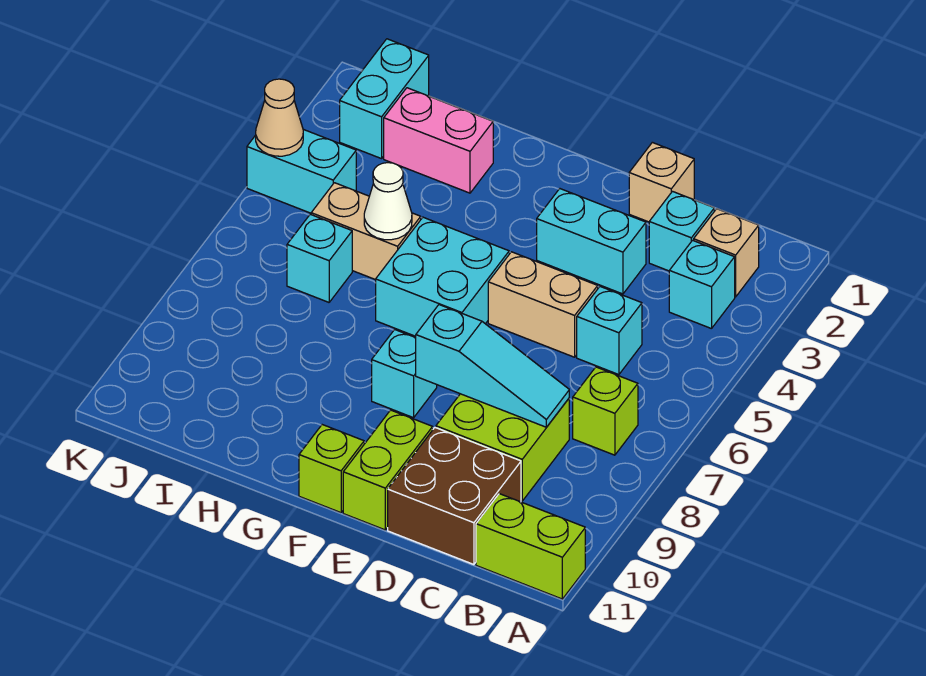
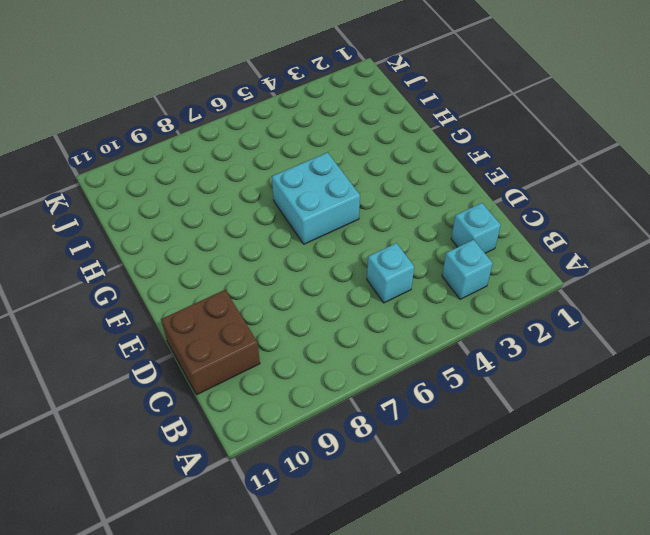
none -> lime 1x2 brick [476,494,585,599]
none -> tan 1x1 brick [694,209,759,297]
none -> lime 1x1 brick [573,367,638,455]

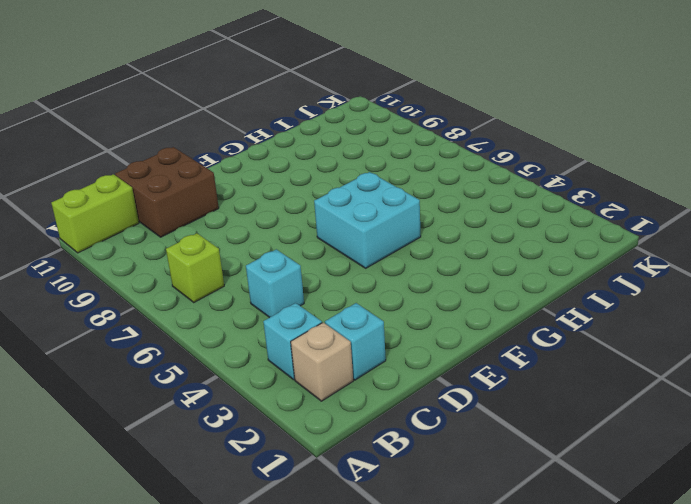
none -> lime 2x2 brick [436,394,569,501]
none -> tan 1x1 brick [629,142,694,222]
none -> cyan 1x2 brick [537,189,646,294]

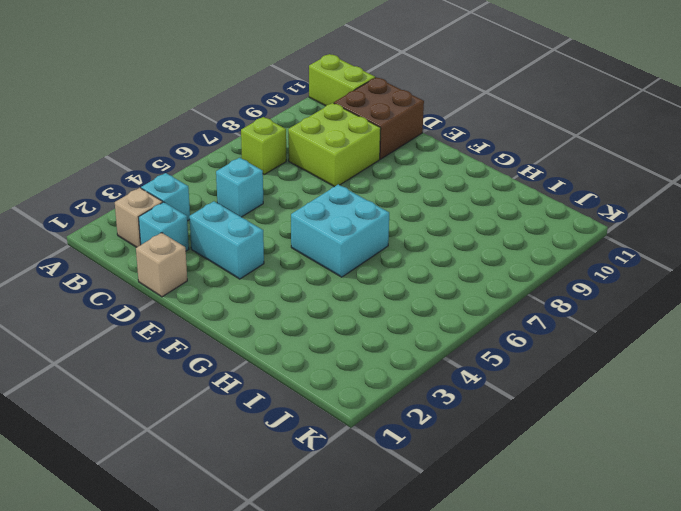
none -> tan 1x2 brick [488,252,598,357]
none -> lime 1x2 brick [343,410,433,530]
none -> cyan 1x1 brick [372,330,437,418]

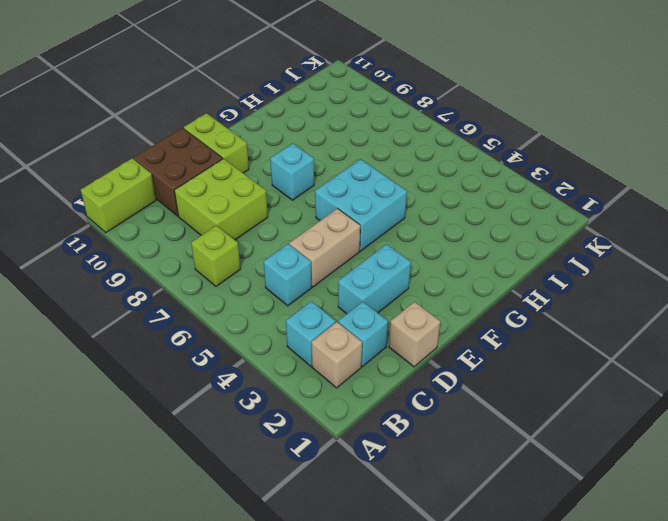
none -> lime 1x1 brick [299,425,364,513]
none -> pink 1x2 brick [384,88,493,193]
none -> tan 1x2 brick [311,183,421,280]

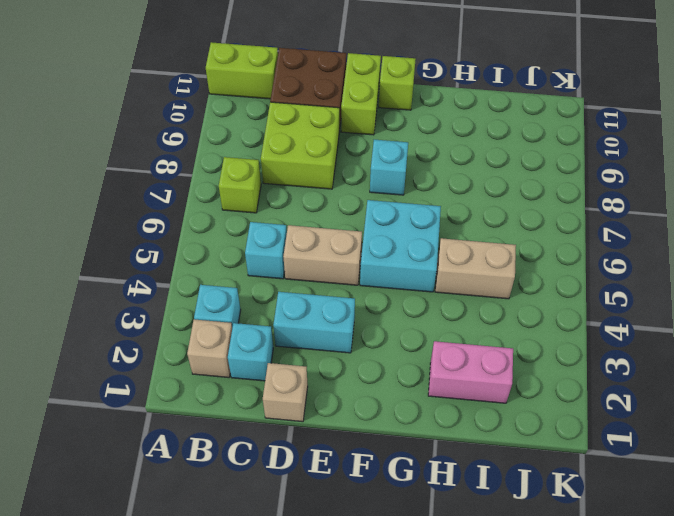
none -> cyan 1x1 brick [287,214,352,302]
none -> cyan 1x2 brick [340,39,429,159]
none -> cyan 1x2 brick [247,129,356,213]

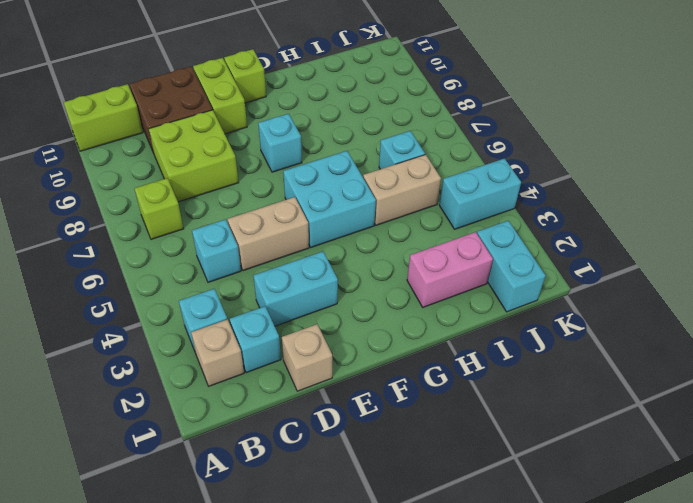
none -> cyan 1x3 slope [416,305,569,427]
none -> white 1x1 cone [364,163,412,240]
none -> tan 1x1 cone [256,79,303,156]

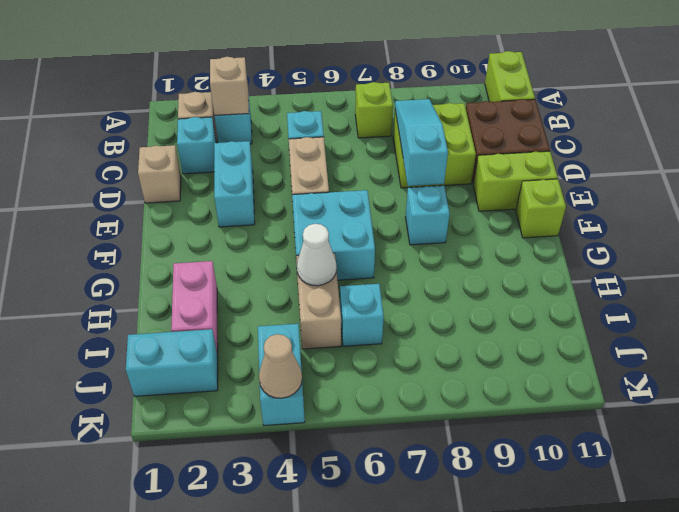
tan 1x1 brick [210,57,249,115] -> none

